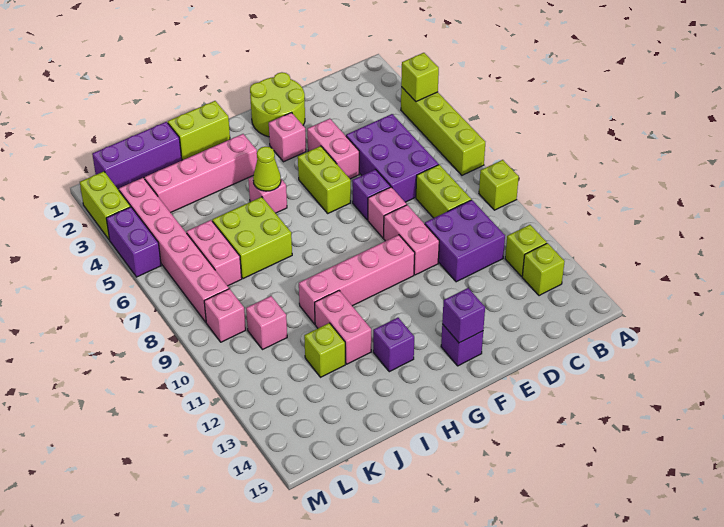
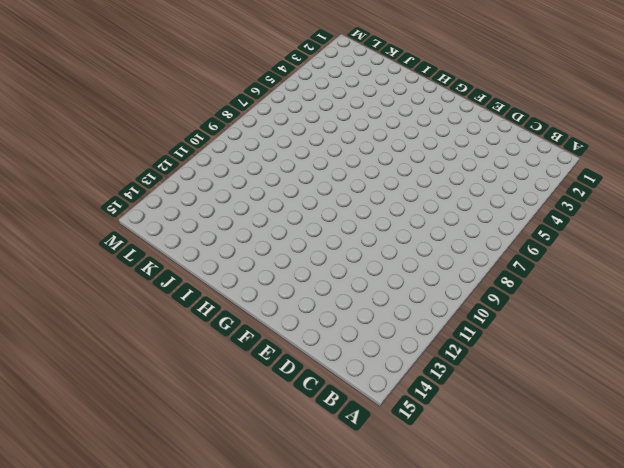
none -> lime 1x4 brick [401,87,485,175]
none -> lime 1x1 brick [479,160,519,210]
none -> lime 1x1 brick [505,225,547,276]
none -> lime 1x1 brick [522,243,565,296]

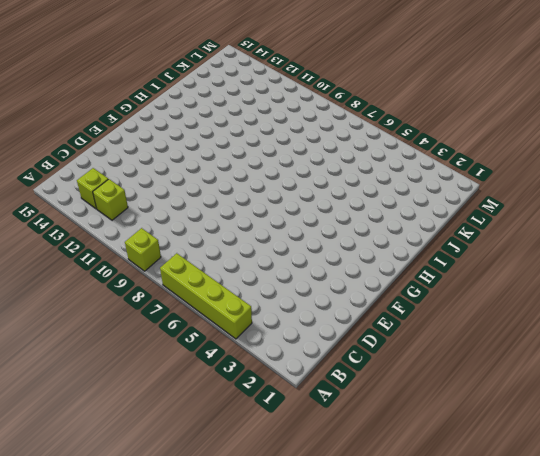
none -> purple 2x3 brick [346,114,439,202]
none -> lime 1x2 brick [416,165,471,218]
none -> purple 2x2 brick [425,200,505,282]
none -> lime 2x2 round brick [250,72,305,137]

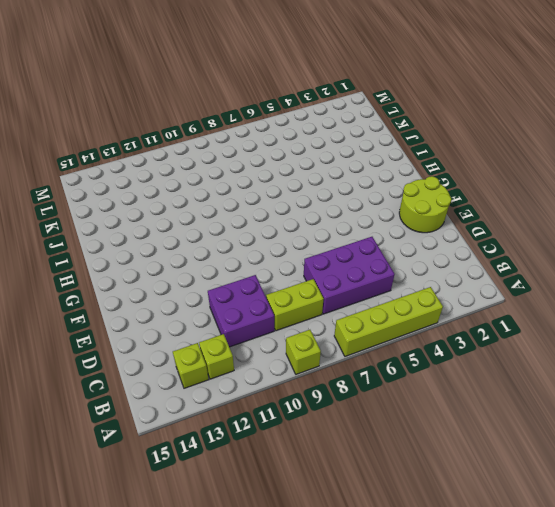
none -> pink 1x2 brick [307,119,359,179]
none -> purple 1x1 brick [352,169,391,220]
none -> pink 1x1 brick [368,187,407,238]
none -> pink 1x2 brick [384,205,439,275]

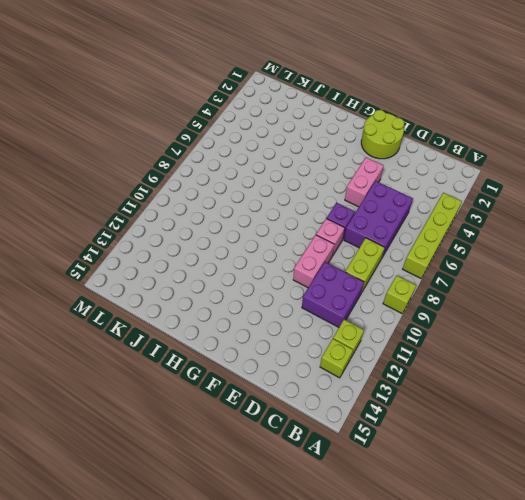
none -> pink 1x1 brick [269,113,306,162]
none -> lime 1x2 brick [298,146,351,213]
none -> pink 1x4 brick [299,235,415,324]
none -> purple 1x1 brick [441,324,483,366]

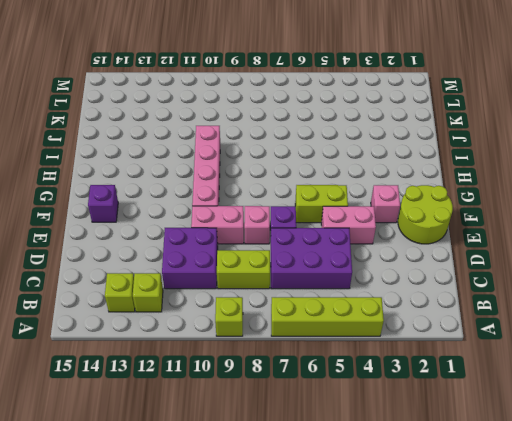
none -> lime 1x2 brick [168,101,230,160]
none -> pink 1x4 brick [145,134,257,213]
none -> pink 1x1 brick [248,177,287,213]
none -> purple 1x1 brick [373,318,414,372]

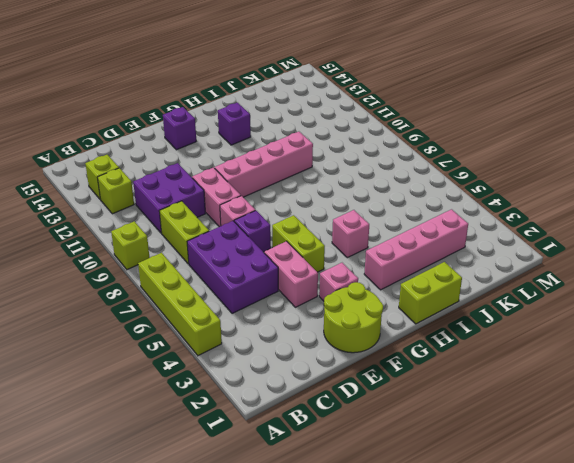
none -> lime 2x2 brick [212,197,292,279]
none -> pink 1x2 brick [315,291,371,364]
none -> purple 1x3 brick [92,122,182,189]
none -> lime 1x1 brick [304,323,345,377]

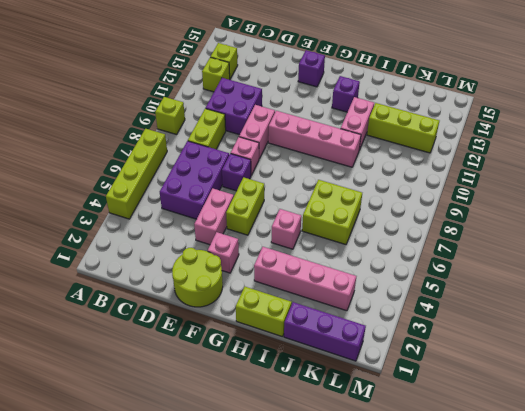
lime 1x3 brick [367,103,439,153] -> lime 1x1 brick [304,323,345,377]
none -> pink 1x2 brick [187,220,242,286]
none -> pink 1x1 brick [246,296,287,350]
none -> pink 1x6 brick [119,178,229,322]
none -> pink 1x1 brick [204,289,246,342]

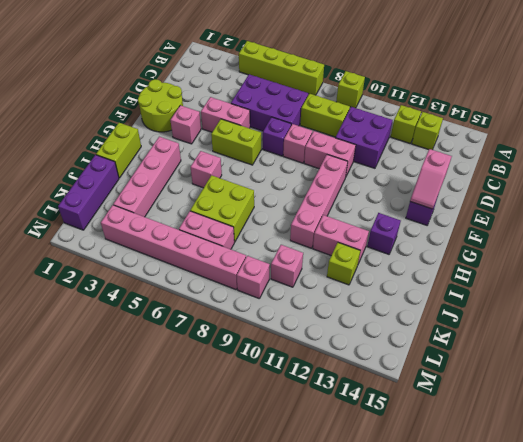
pink 1x2 slope [410,149,452,209] -> purple 1x1 brick [442,288,485,343]
none -> lime 1x2 brick [80,171,131,240]
none -> purple 1x2 brick [106,207,161,277]
none -> lime 1x1 brick [401,53,439,102]
none -> lime 1x1 cone [253,147,281,191]

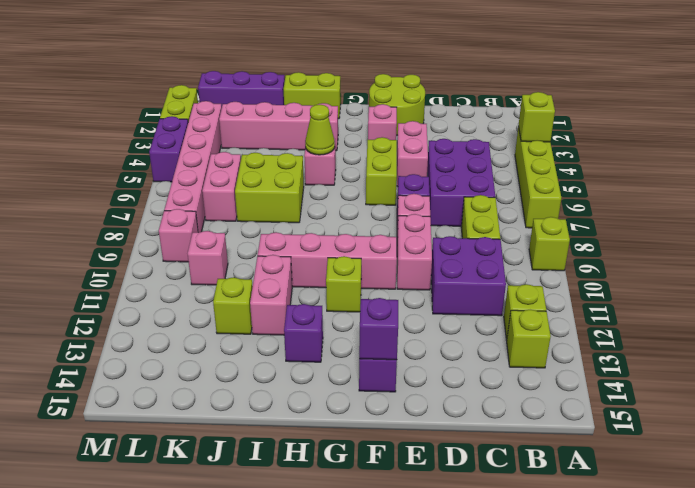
lime 1x1 brick [326,256,361,312] -> none

